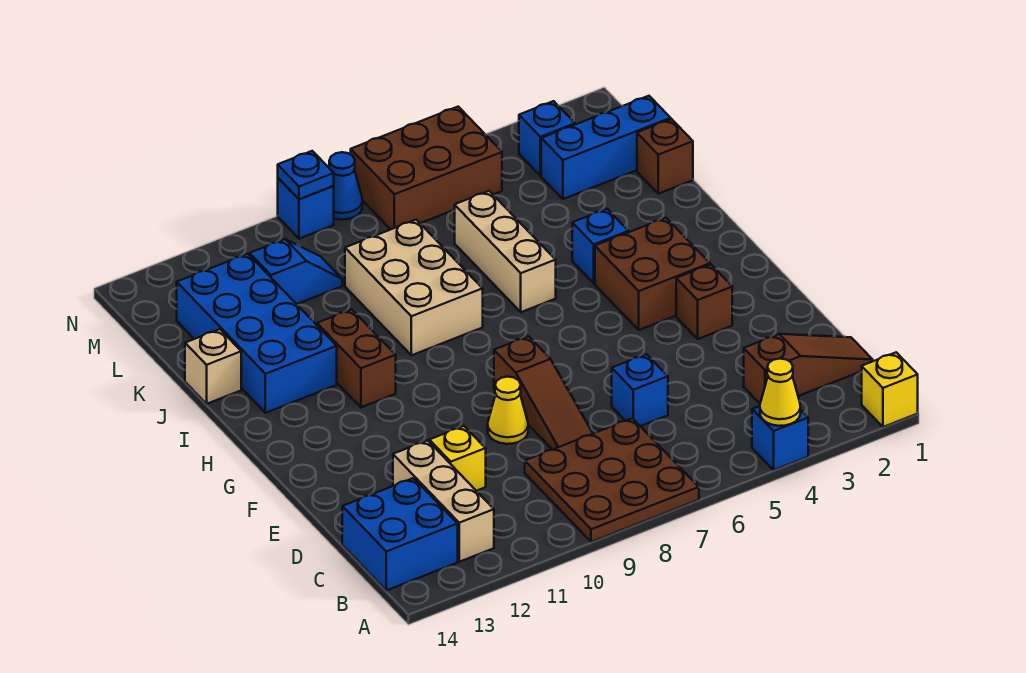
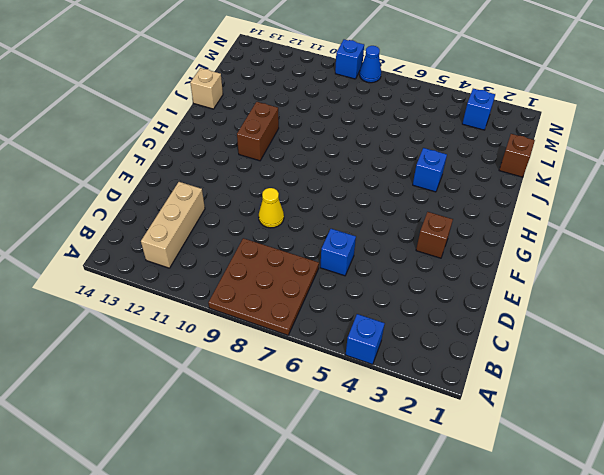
none -> yellow 1x1 brick [862,352,918,427]
none -> blue 2x2 brick [342,478,458,590]
none -> brown 1x3 slope [744,334,873,404]

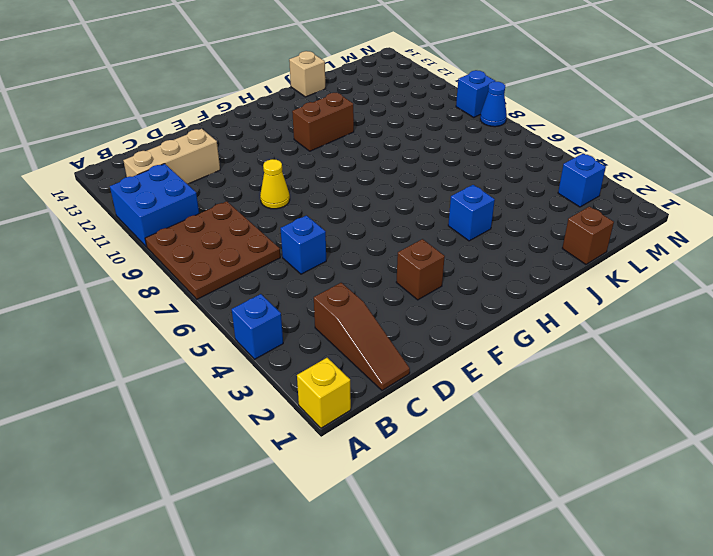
blue 2x2 brick [110,164,199,247] -> blue 2x2 brick moved to [342,478,458,590]
none -> brown 1x3 slope [494,336,593,450]
none -> yellow 1x1 brick [429,426,486,491]
none -> brown 2x2 brick [595,218,710,330]

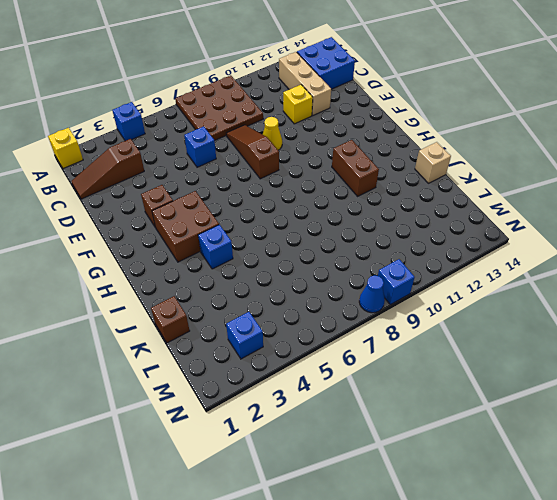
none -> tan 1x3 brick [455,191,556,312]
none -> tan 2x3 brick [345,220,483,355]
none -> blue 2x4 brick [177,254,337,413]

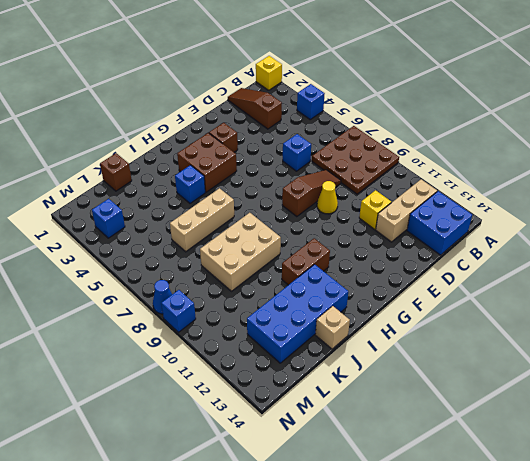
none -> blue 1x3 brick [541,96,671,199]
none -> blue 1x2 slope [250,239,342,304]
none -> brown 2x3 brick [351,107,502,229]

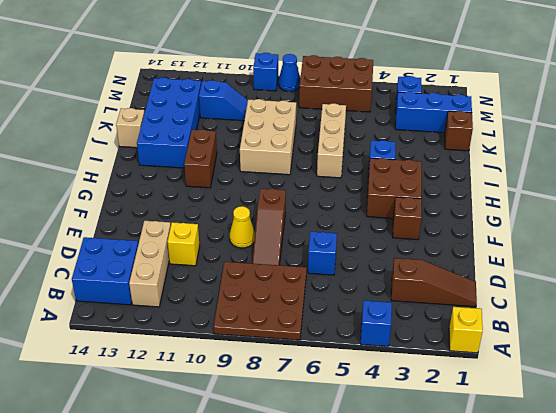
none -> yellow 1x1 cone [760,359,801,426]
none -> blue 1x1 plate [278,151,334,199]

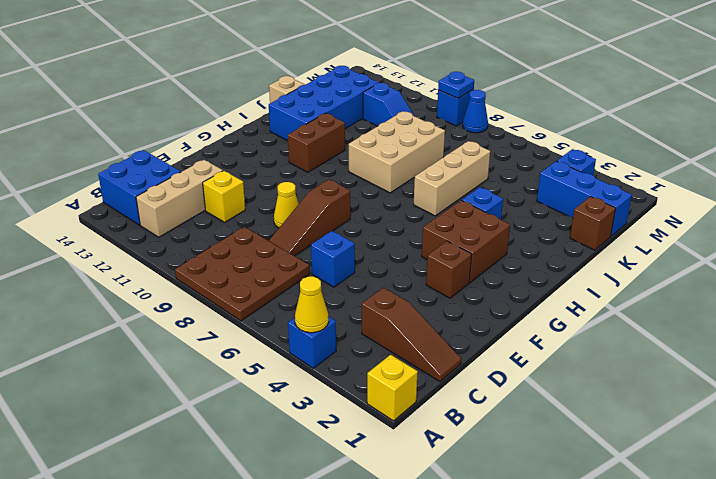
none -> brown 2x3 brick [351,107,502,229]

